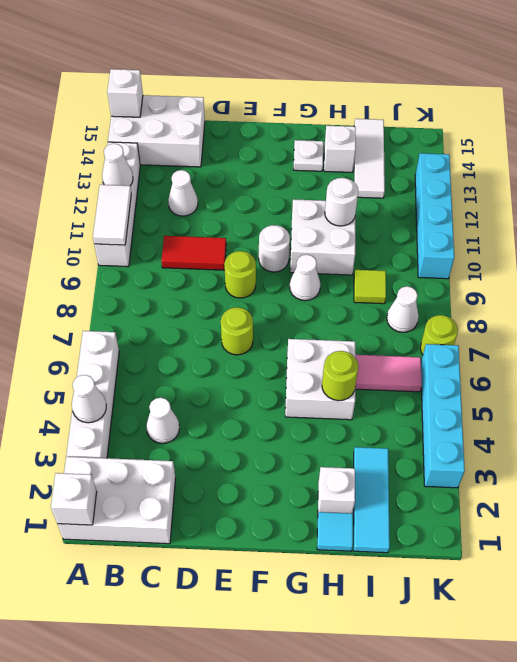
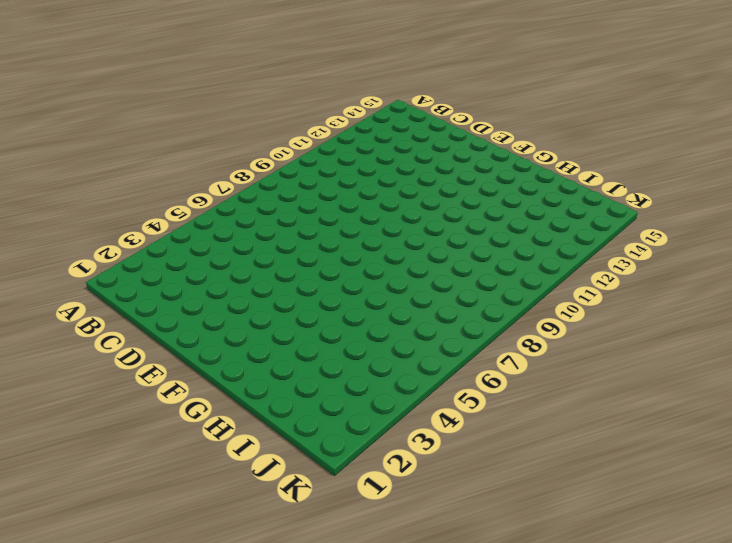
none -> white 2x3 brick [58,457,175,544]
none -> white 1x4 brick [66,331,119,458]
none -> white 1x4 brick [94,142,140,267]
none -> white 2x3 brick [108,95,205,167]

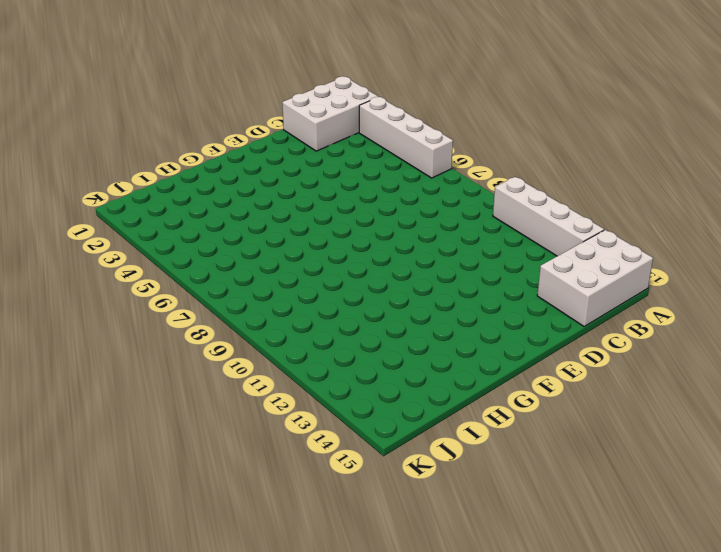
none -> white 1x1 cone [146,398,179,443]
none -> red 1x2 tile [162,236,226,270]
none -> white 1x1 cone [168,170,198,216]
none -> lime 1x1 round brick [221,307,253,355]

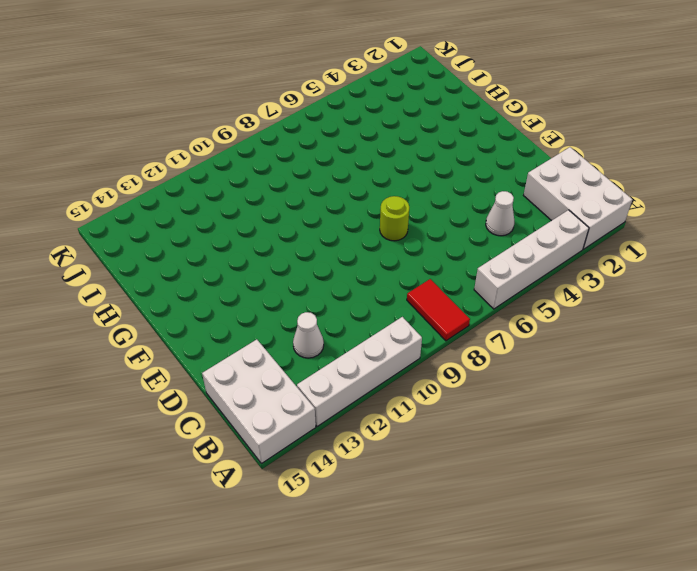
red 1x2 tile [407,279,470,341] -> red 1x2 tile moved to [162,236,226,270]
none -> lime 1x1 round brick [224,251,256,298]
none -> white 1x1 round brick [259,225,290,272]
none -> white 2x2 brick [285,339,355,420]
none -> white 1x1 cone [290,255,321,301]

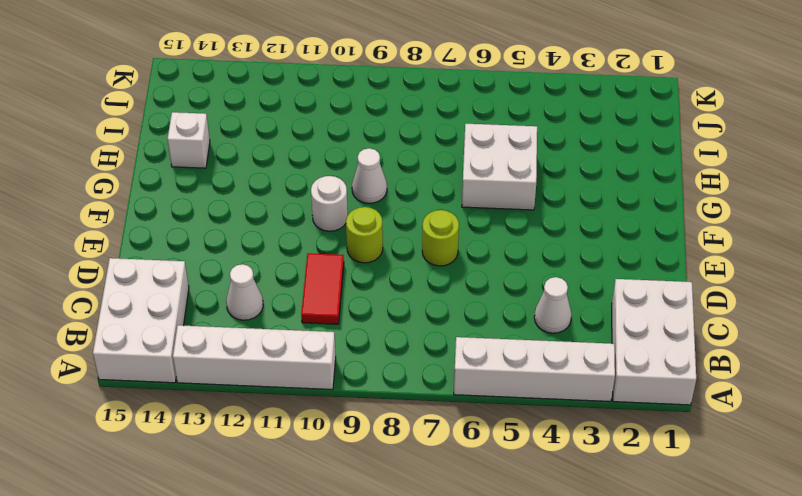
none -> white 2x2 brick [290,199,355,275]
none -> white 1x1 plate [294,140,323,171]
none -> cyan 1x1 tile [317,512,353,551]
none -> white 1x1 brick [318,467,355,513]

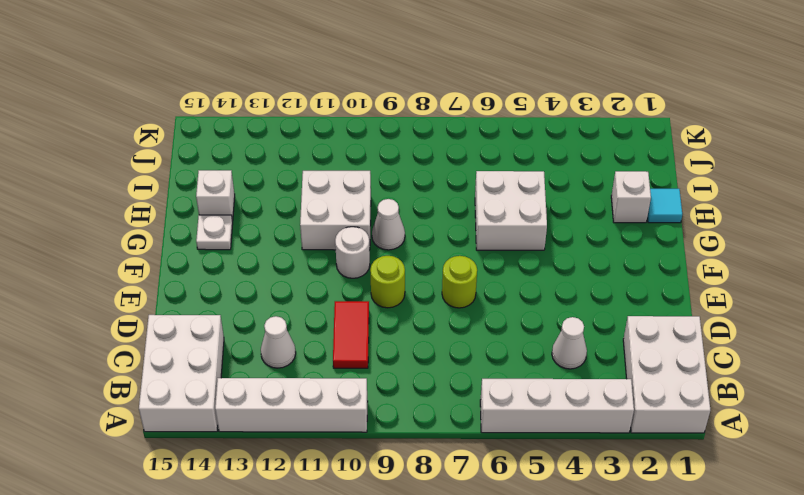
none -> cyan 1x3 tile [354,447,390,553]
none -> pink 1x2 tile [355,355,422,392]
none -> lime 1x1 tile [354,270,386,304]
none -> white 1x3 tile [354,119,385,198]

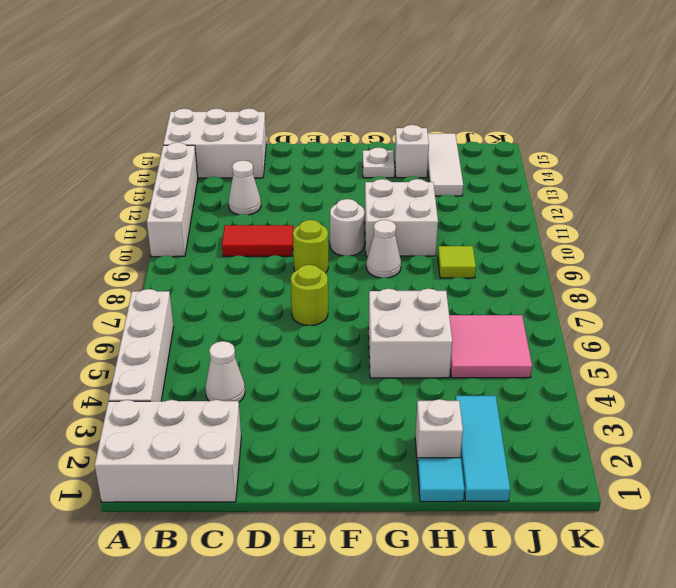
pink 2x2 tile [449,315,532,378] -> pink 1x2 tile [355,355,422,392]
none -> white 1x1 cone [387,286,419,332]
none -> cyan 1x4 brick [421,344,465,488]
none -> lime 1x1 round brick [420,315,458,355]
none -> cyan 1x4 brick [415,153,454,279]

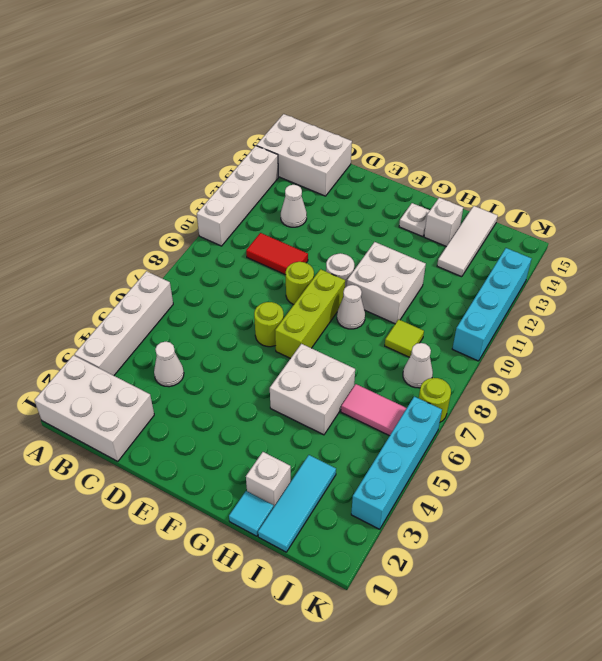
lime 1x3 brick [275,269,345,359] -> none
none -> white 1x1 brick [51,473,97,525]
none -> white 1x1 cone [72,375,106,423]
none -> white 1x2 tile [93,185,131,245]
none -> white 1x1 cone [102,144,133,186]

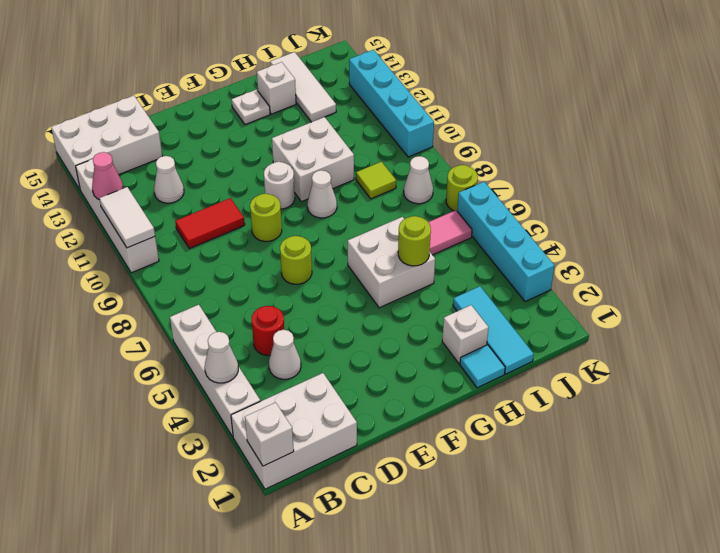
pink 1x1 cone [92,152,123,199] -> white 1x1 cone [102,144,133,186]
red 1x1 round brick [252,306,284,356] -> none
none -> white 1x1 brick [107,69,143,117]
none -> white 1x1 round brick [325,178,358,226]

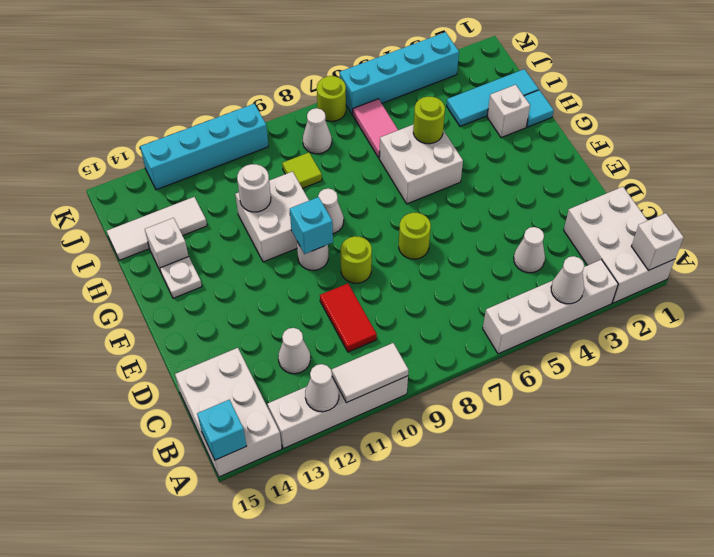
cyan 1x1 brick [197,400,246,460] -> white 1x1 brick [107,69,143,117]
cyan 1x1 brick [290,197,333,254] -> none

